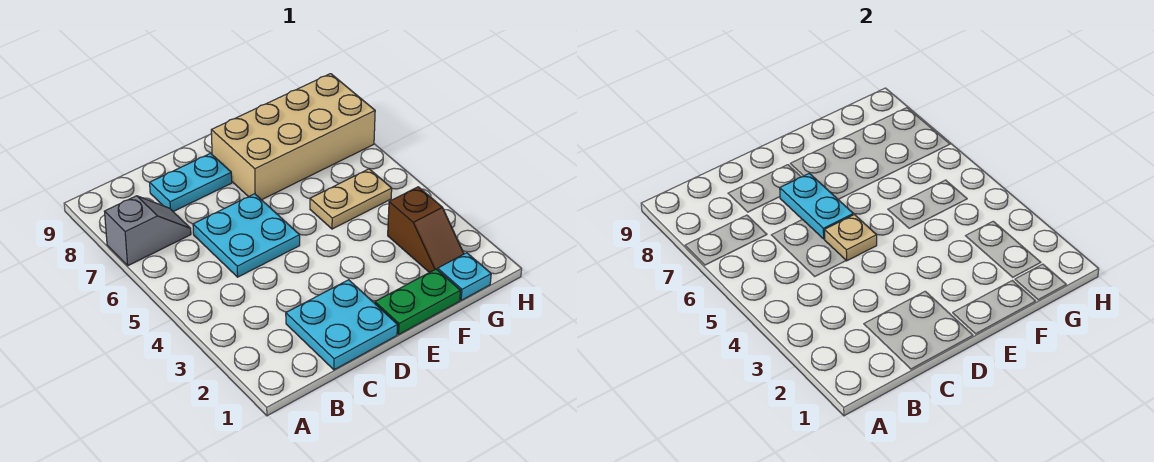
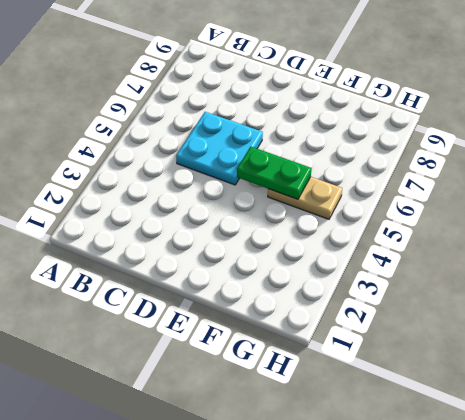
green 1x2 plate [237,147,312,199] -> green 1x2 plate moved to [375,269,460,334]
none -> grey 1x2 slope [104,196,191,266]
none -> cyan 2x2 plate [286,280,398,370]

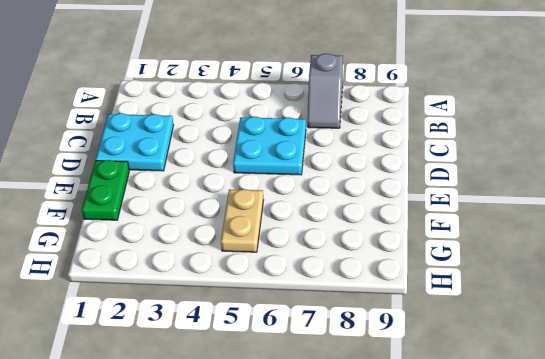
none -> cyan 1x2 plate [150,153,232,212]
none -> tan 2x4 brick [211,74,375,200]

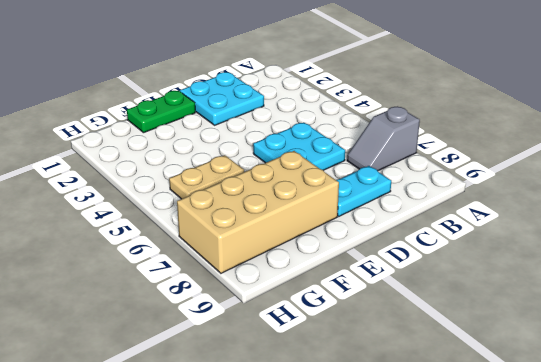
none -> cyan 1x1 plate [438,253,491,300]
none -> brown 1x2 slope [388,187,464,273]

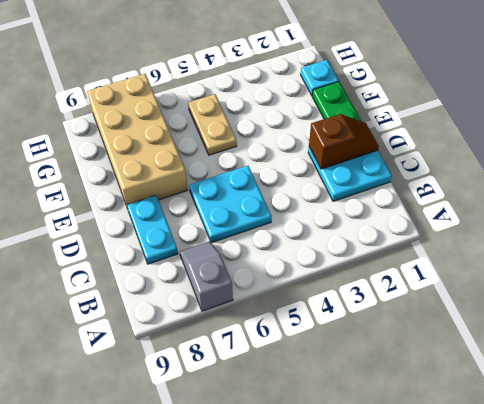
brown 1x2 slope [309,114,379,169] -> brown 1x2 slope moved to [388,187,464,273]
none -> tan 1x1 plate [825,215,877,261]
none -> cyan 1x2 plate [780,173,853,239]

